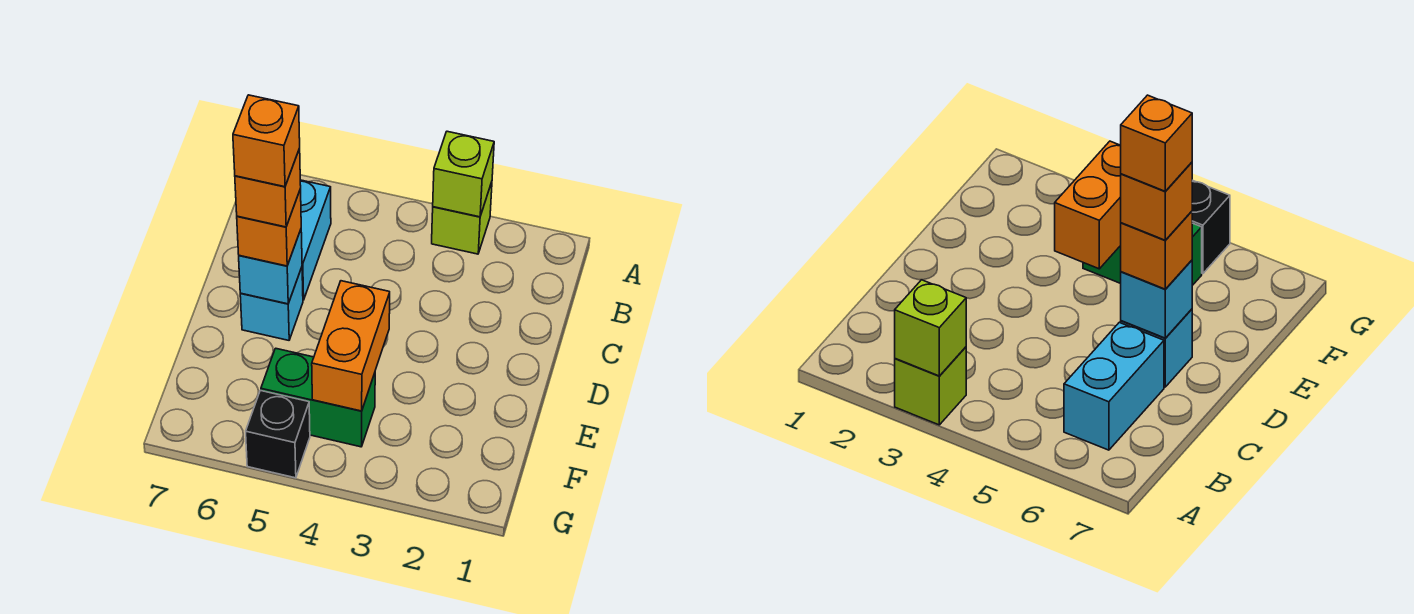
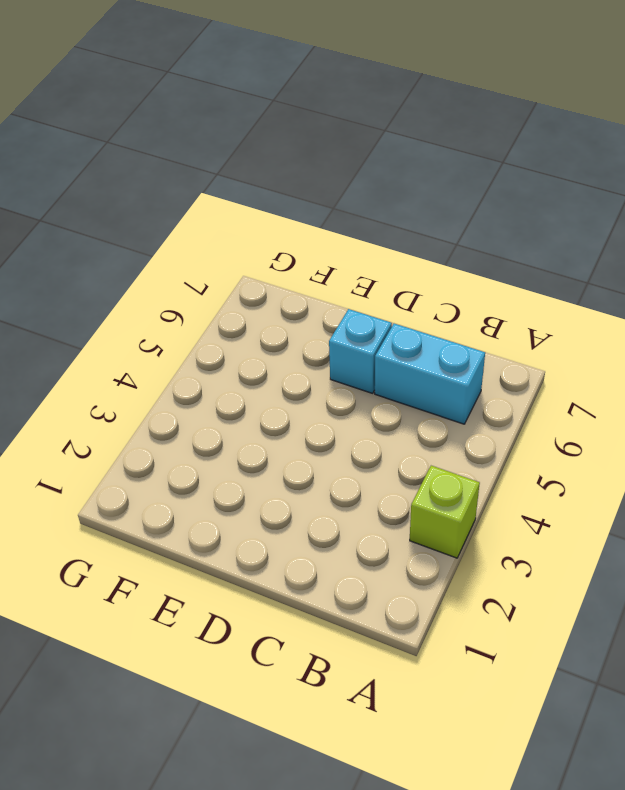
none -> green 1x2 brick [261,348,375,447]
none -> black 1x1 brick [246,390,310,478]

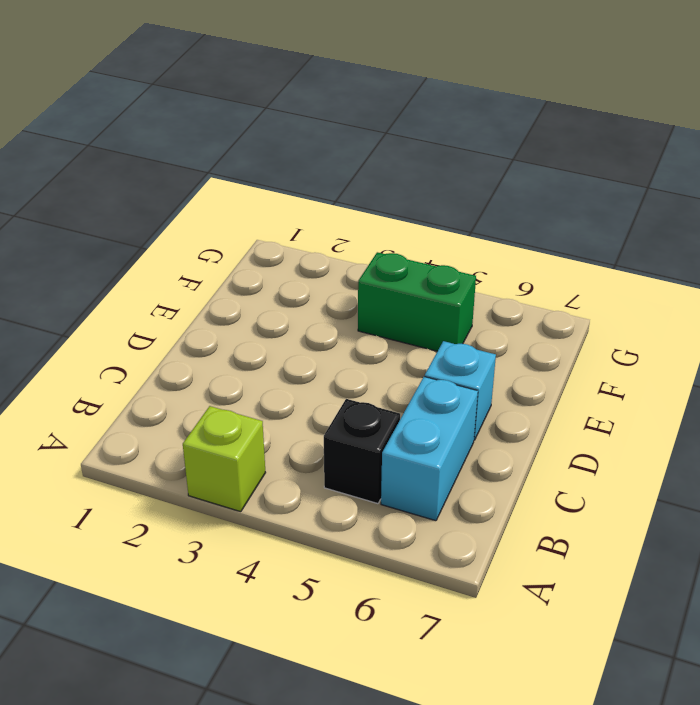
black 1x1 brick [324,399,400,504] -> black 1x1 brick moved to [246,390,310,478]
none -> lime 1x1 brick [433,131,494,217]
none -> cyan 1x1 brick [239,230,302,304]

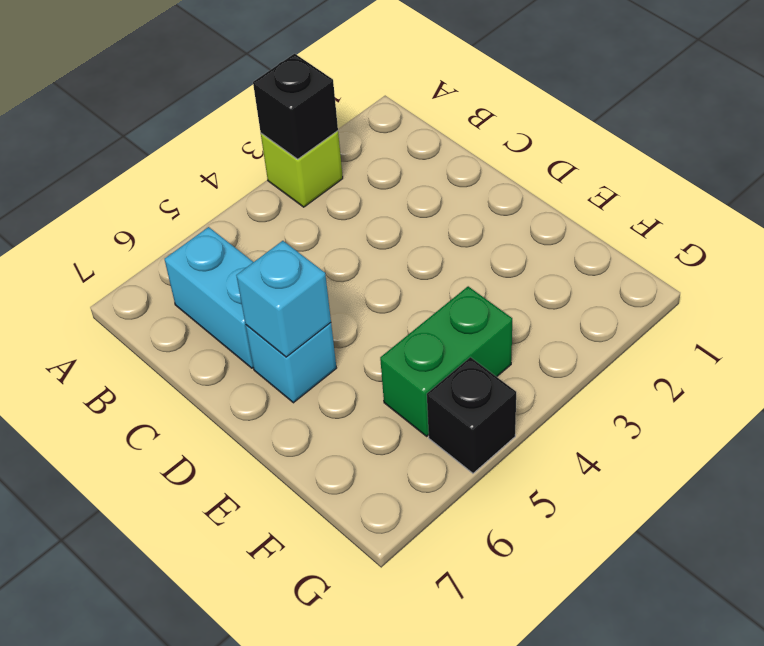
black 1x1 brick [253,54,338,159] -> lime 1x1 brick [433,131,494,217]
none -> orange 1x2 brick [312,281,390,411]
none -> orange 1x1 brick [237,189,301,266]

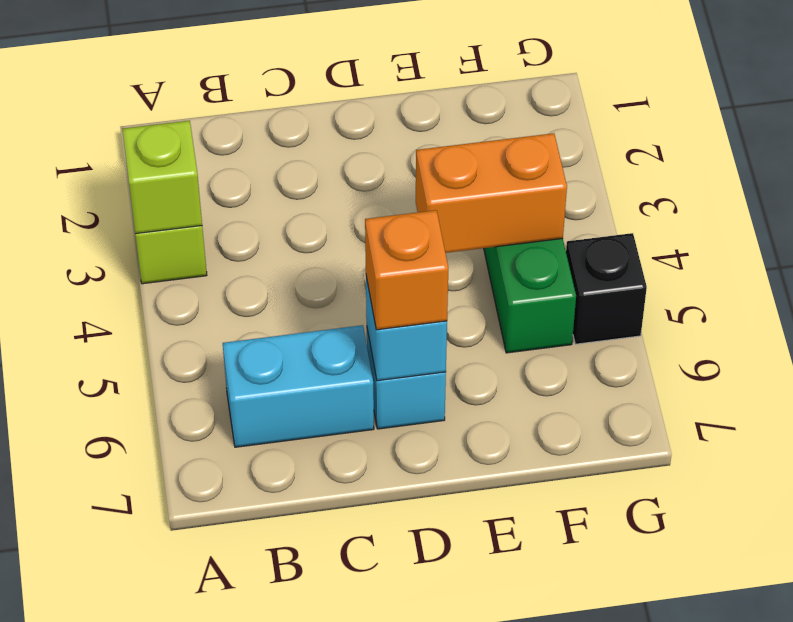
none -> orange 1x1 brick [235,149,301,227]
none -> orange 1x1 brick [233,95,300,187]

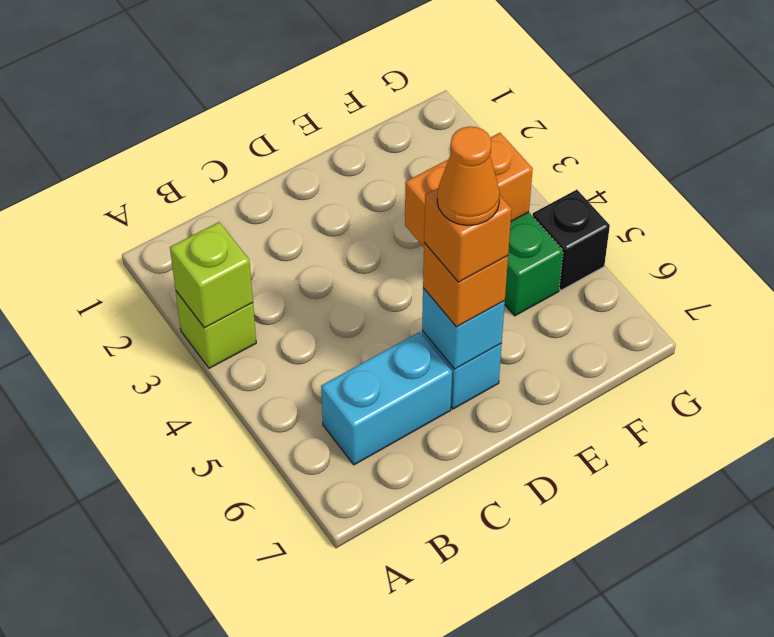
orange 1x1 cone [437,126,500,225] -> orange 1x1 brick [233,95,300,187]

